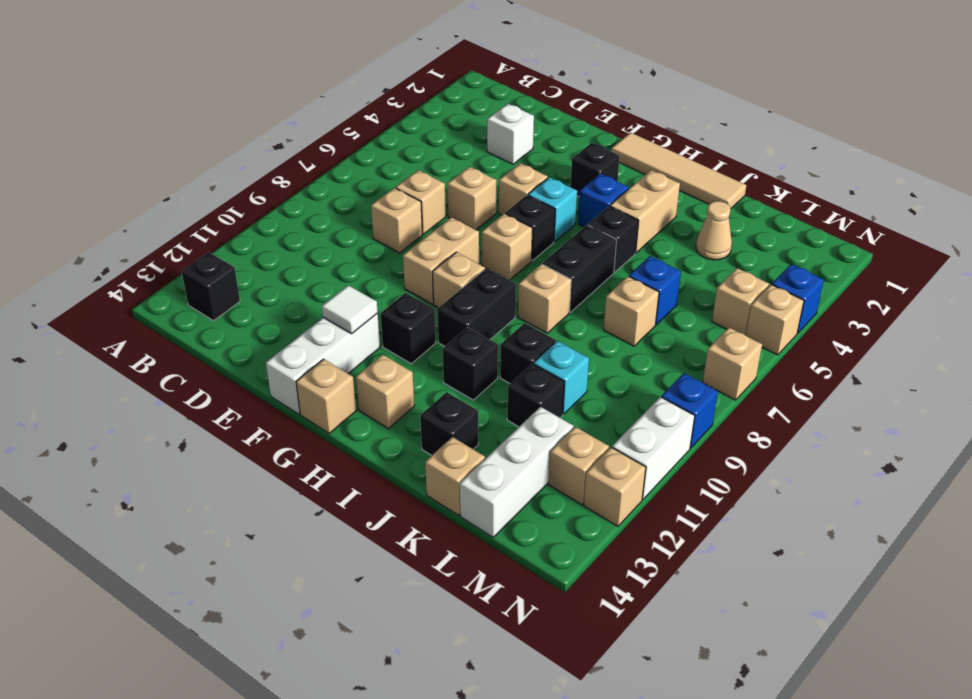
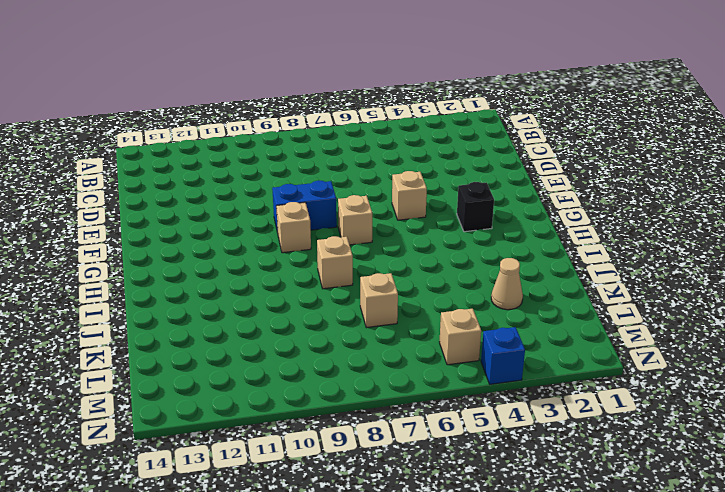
blue 1x2 brick [272,181,337,233] -> tan 1x2 brick [403,217,479,304]
none -> black 1x1 brick [182,252,240,321]
none -> white 1x1 brick [487,104,534,164]
none -> tan 1x1 brick [396,170,446,234]
none -> tan 1x1 brick [371,188,422,253]

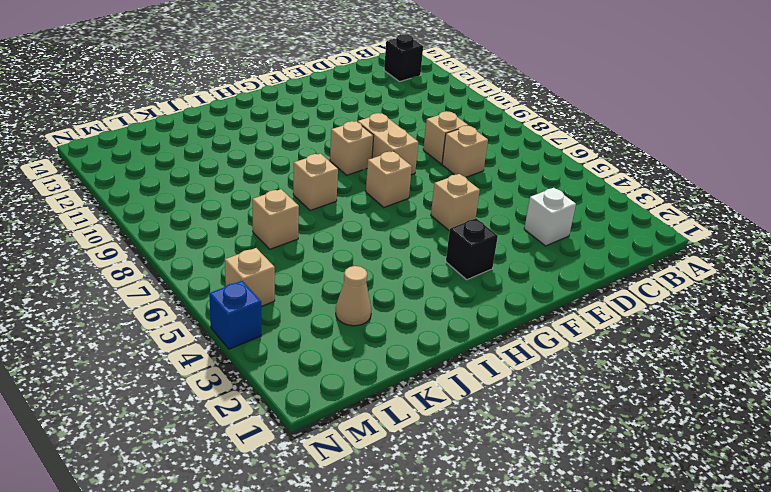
none -> tan 1x1 brick [447,167,497,230]
none -> white 1x3 brick [266,314,380,414]
none -> tan 1x4 tile [611,133,746,209]
none -> cyan 1x1 brick [528,177,577,242]

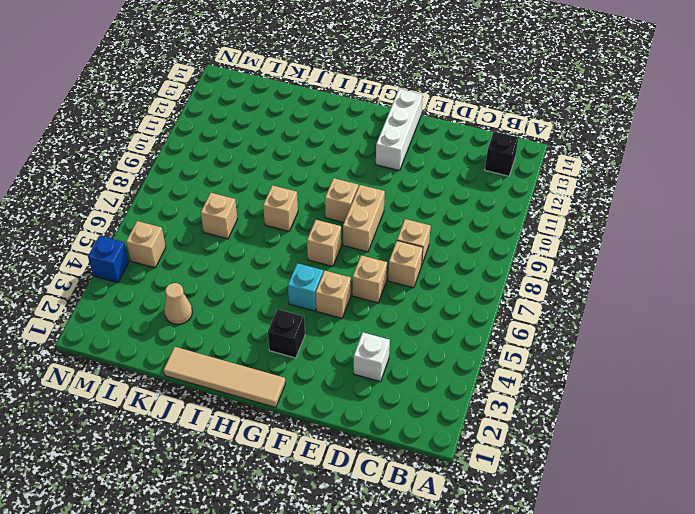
none -> black 1x1 brick [505,195,555,261]
none -> black 1x1 brick [380,293,436,364]
none -> tan 1x1 brick [296,359,356,433]
none -> blue 1x1 brick [578,174,629,227]

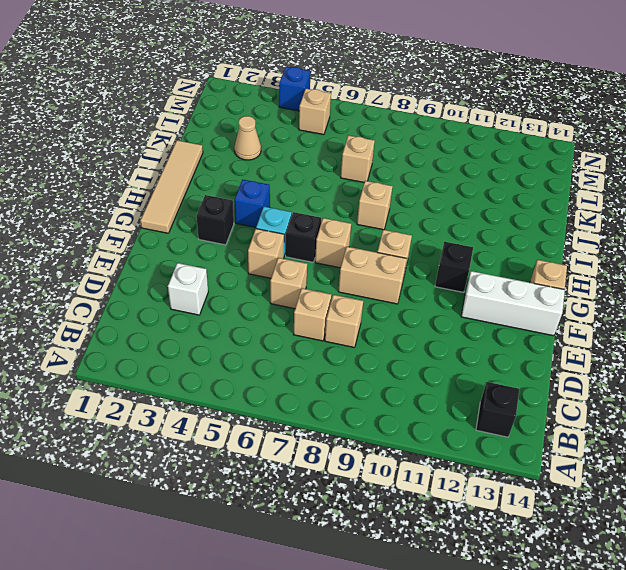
none -> black 1x2 brick [437,268,516,346]
none -> tan 1x1 brick [356,354,414,429]
none -> tan 1x2 brick [610,170,680,253]
none -> black 1x1 brick [588,206,638,272]

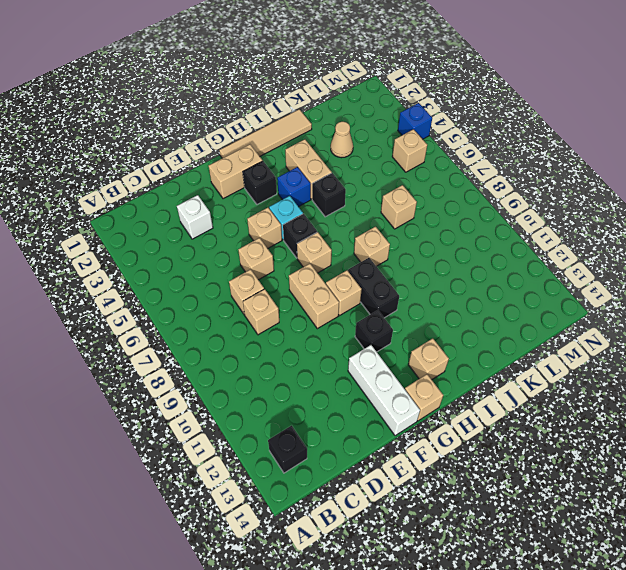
tan 1x2 brick [209,144,263,199] -> none
none -> black 1x2 brick [542,225,617,312]
none -> black 1x1 brick [443,328,498,400]
none -> black 1x1 brick [500,323,556,384]
none -> black 1x1 brick [420,392,478,455]

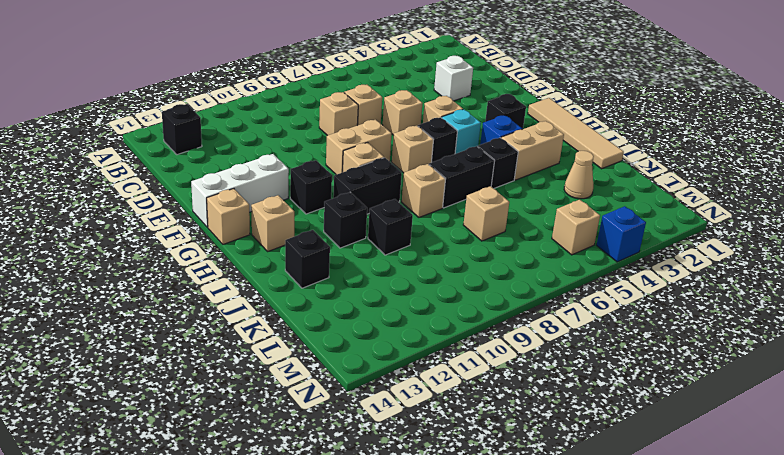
none -> blue 1x1 brick [629,256,681,325]
none -> cyan 1x1 brick [534,341,589,414]
none -> black 1x1 brick [507,364,564,427]
none -> tan 1x1 brick [425,437,485,515]

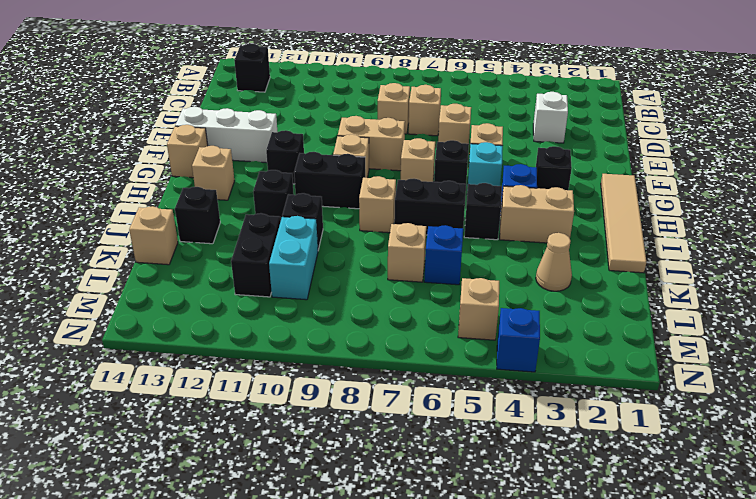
cyan 1x2 brick [269,216,318,300] -> cyan 1x1 brick [534,341,589,414]
black 1x2 brick [231,213,281,297] -> black 1x1 brick [507,364,564,427]
none -> white 1x3 brick [460,407,573,537]
none -> tan 1x1 brick [549,427,609,505]
none -> tan 1x1 brick [746,285,804,355]
none -> tan 1x1 brick [703,328,762,400]

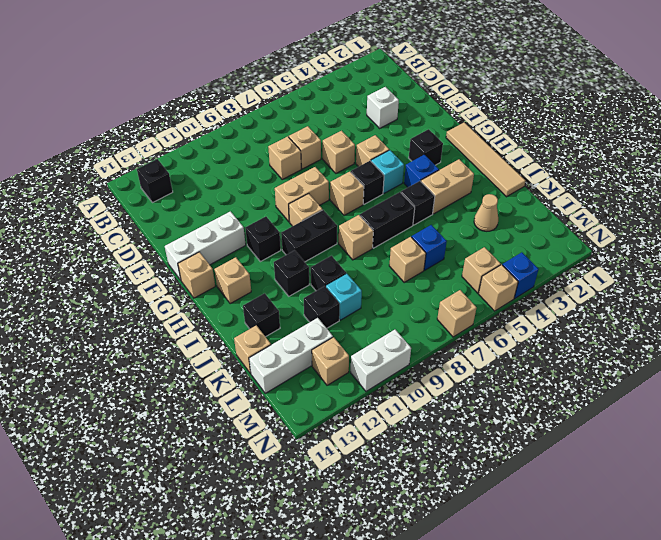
none -> blue 1x1 brick [661,373,718,448]
none -> tan 1x1 brick [584,447,646,526]
none -> white 1x1 tile [322,285,378,334]

